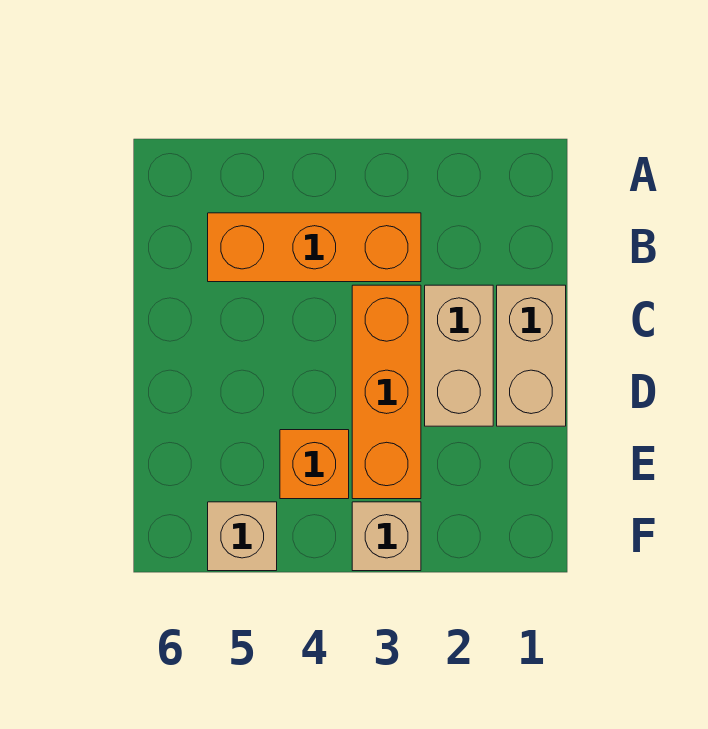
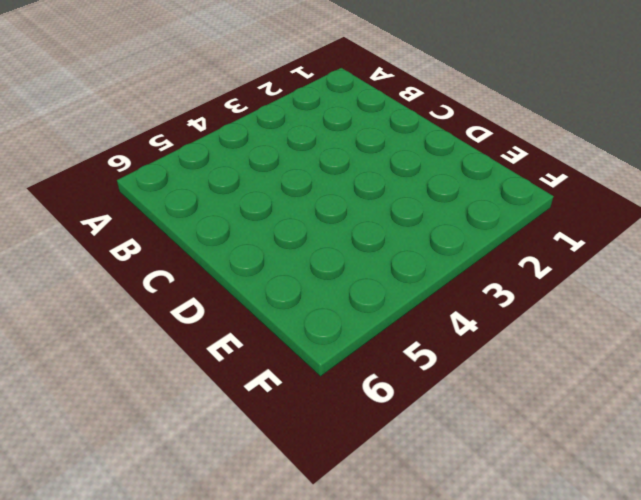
none -> orange 1x3 brick [208,213,421,282]
none -> tan 1x2 brick [497,285,566,426]

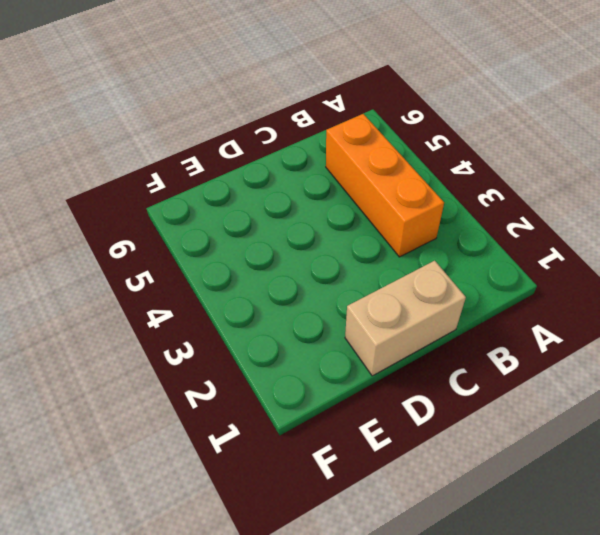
none -> tan 1x2 brick [425,285,493,426]
none -> orange 1x3 brick [352,285,421,499]

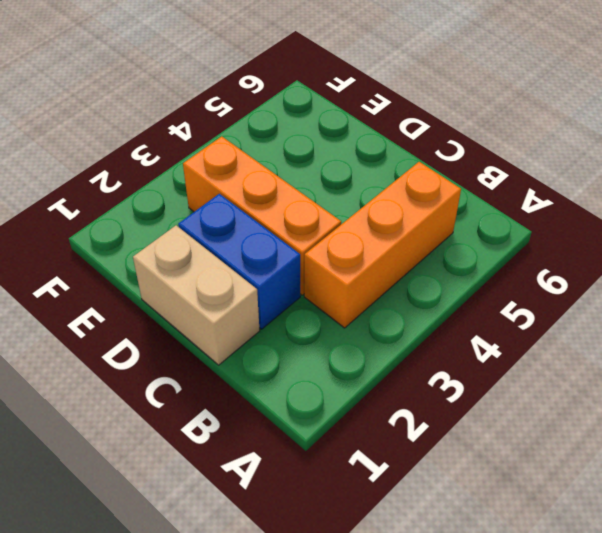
blue 1x2 brick [178,194,300,329] -> tan 1x2 brick [425,285,493,426]
none -> orange 1x1 brick [280,430,349,499]
none -> tan 1x1 brick [352,502,421,571]

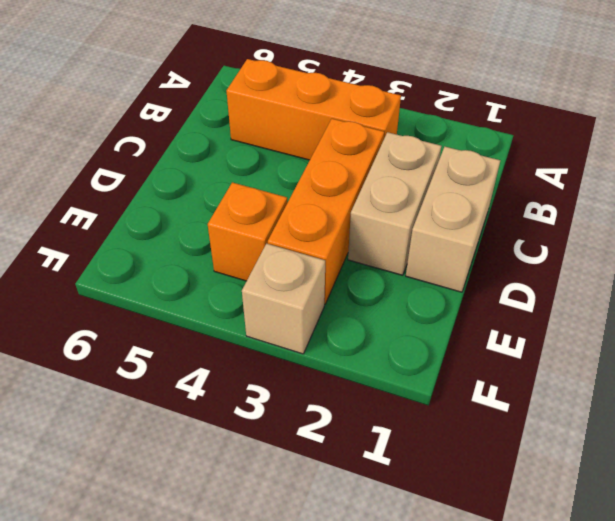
none -> tan 1x1 brick [208,502,277,571]

